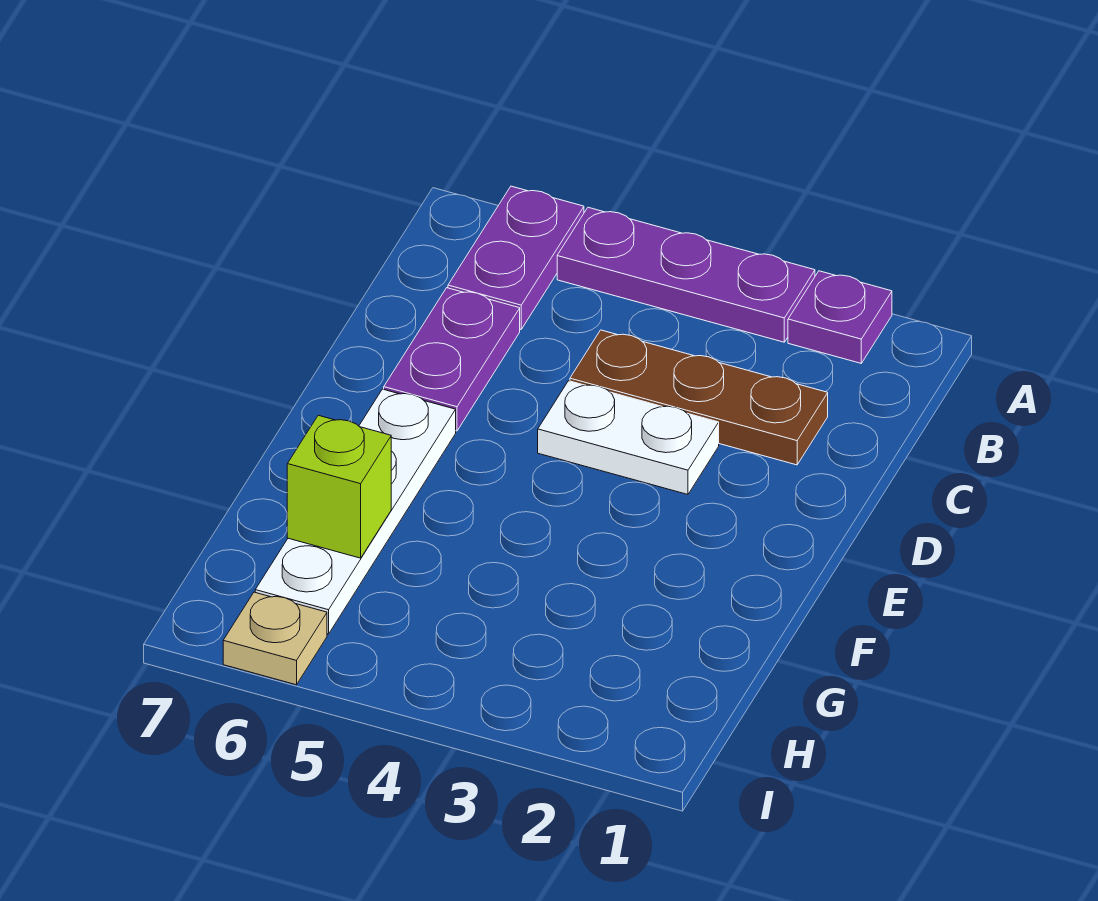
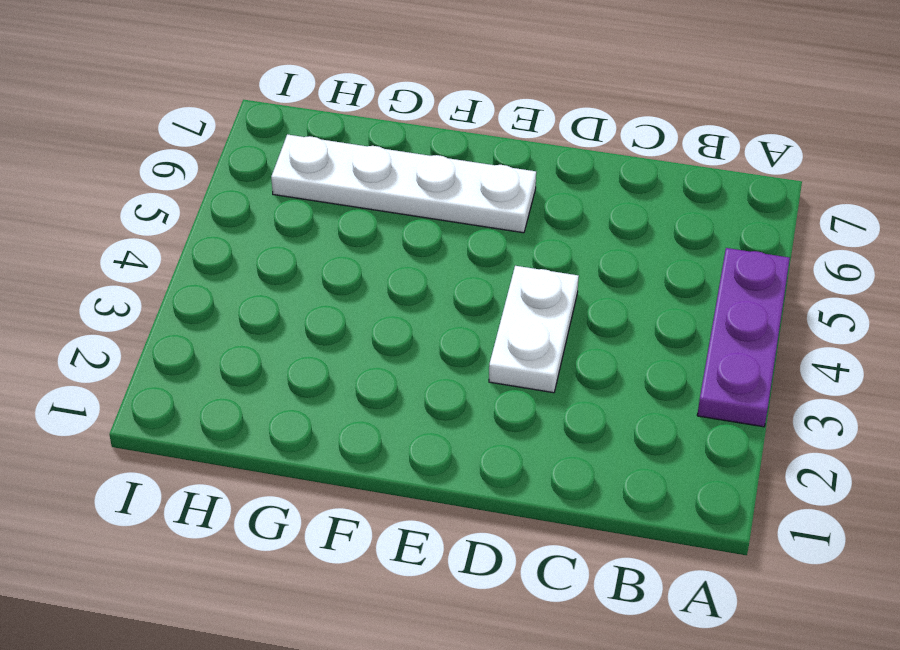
none -> purple 1x1 plate [788,271,892,363]
none -> purple 1x2 plate [448,186,584,329]

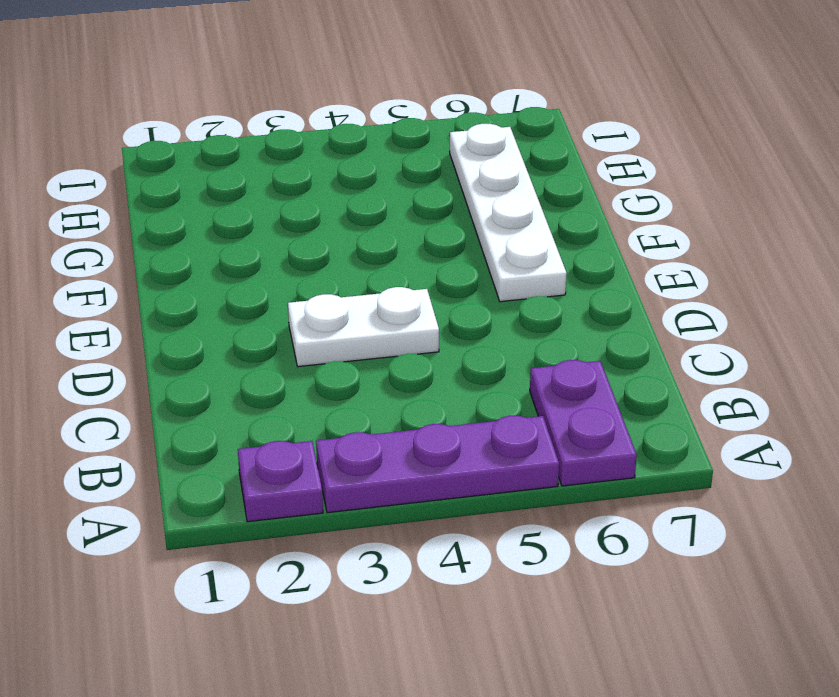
none -> brown 1x3 plate [570,330,828,465]
none -> purple 1x2 plate [384,288,520,431]

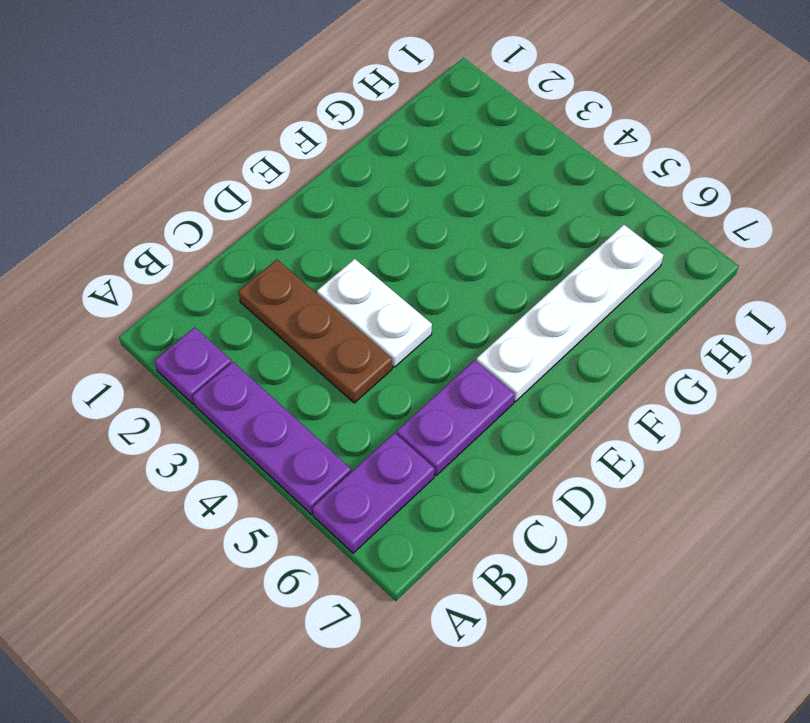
none -> tan 1x1 plate [223,592,327,685]
none -> lime 1x1 brick [287,415,391,558]

